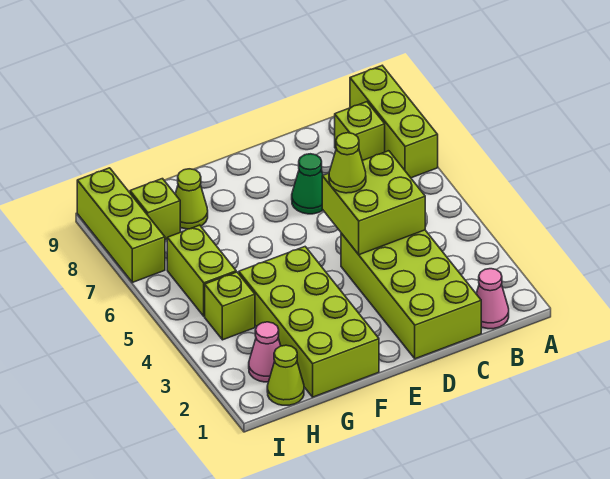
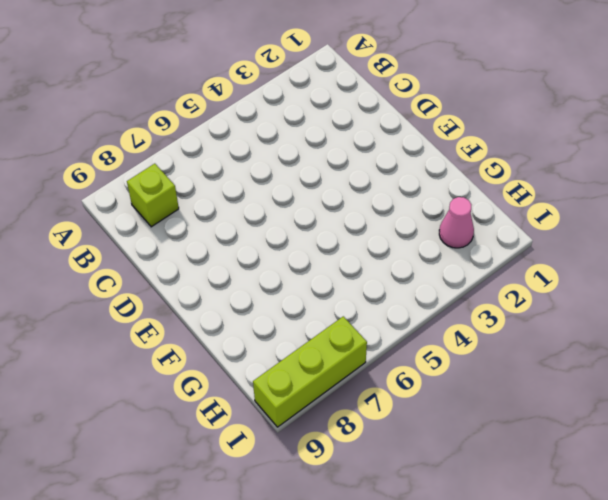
none -> lime 1x3 brick [350,66,438,178]
none -> pink 1x1 cone [476,269,509,329]
none -> lime 2x4 brick [341,230,481,359]

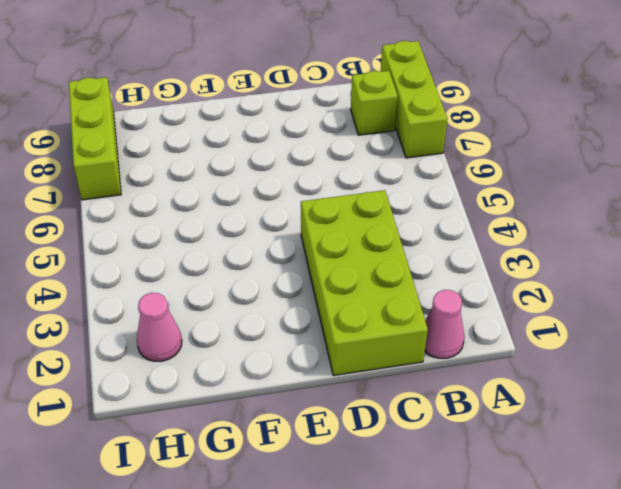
none -> green 1x1 cone [292,154,323,214]
none -> lime 2x4 brick [239,247,379,397]
none -> lime 1x1 cone [175,169,208,229]

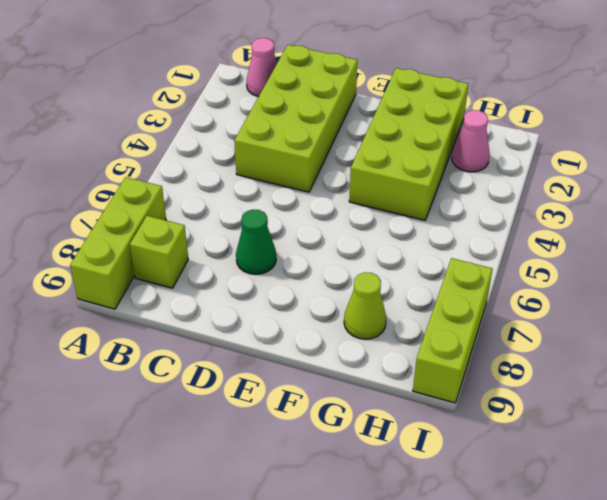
none -> lime 1x1 cone [267,345,304,405]
none -> lime 1x1 brick [205,272,255,340]
none -> lime 1x2 brick [167,225,236,316]

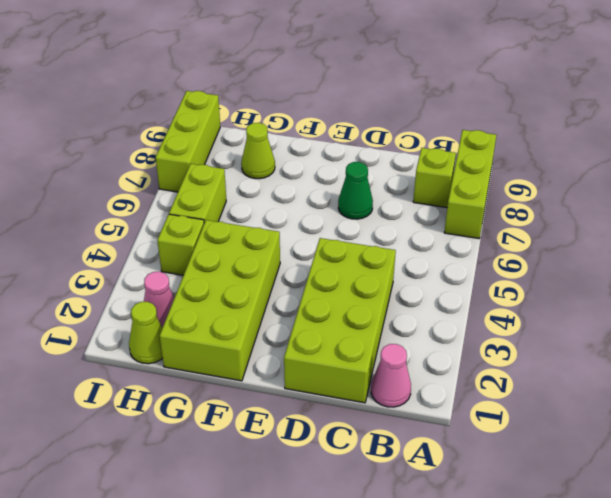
none -> lime 1x1 brick [130,179,180,240]
none -> lime 2x2 brick [322,151,425,255]
none -> lime 1x1 cone [329,133,366,193]

